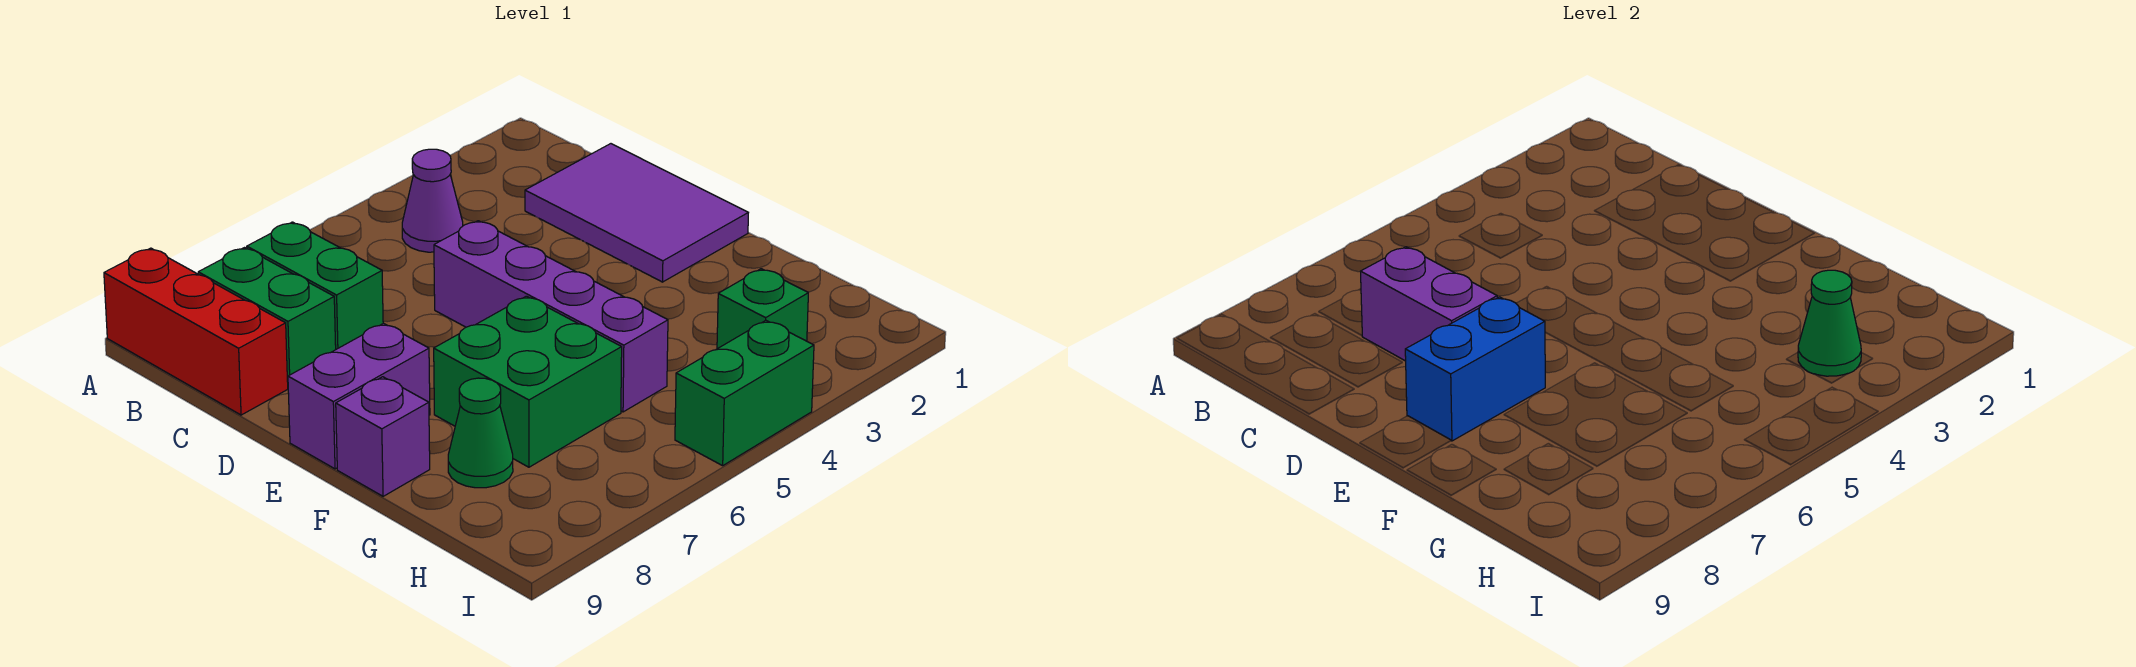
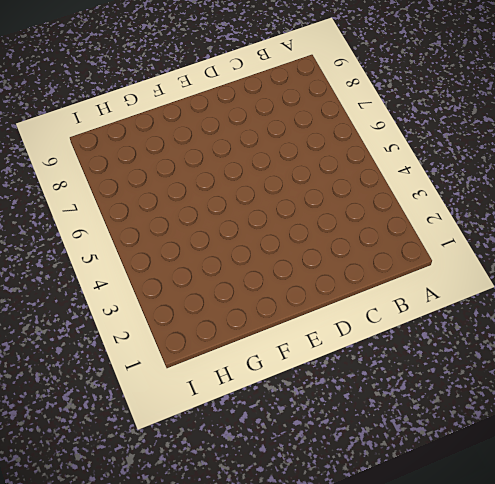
none -> red 1x3 brick [104,248,288,415]
none -> purple 1x1 cone [402,149,463,252]
none -> green 1x2 brick [247,222,383,349]

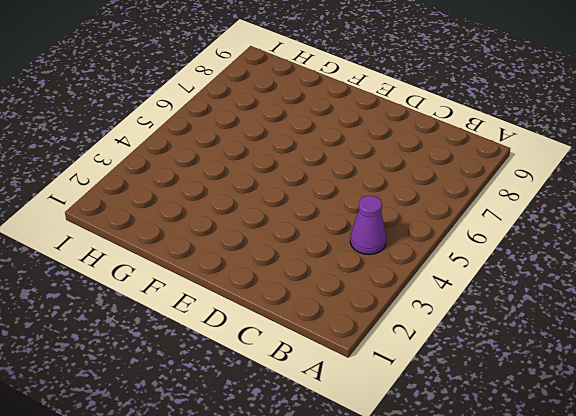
none -> red 1x3 brick [104,248,288,415]
none -> green 1x2 brick [247,222,383,349]
none -> green 1x2 brick [198,248,336,382]

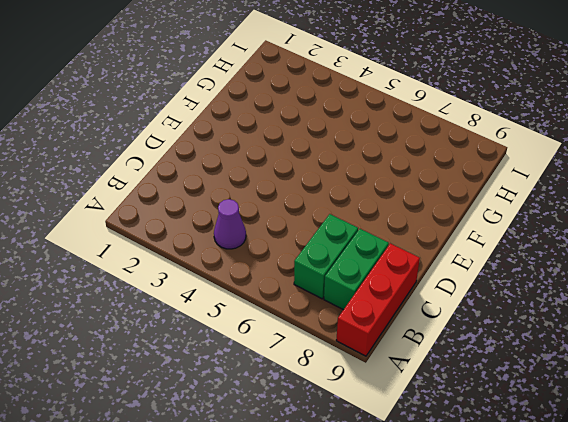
none -> purple 2x3 tile [525,144,748,282]
none -> purple 1x4 brick [434,221,668,412]
none -> purple 1x2 brick [288,323,430,469]

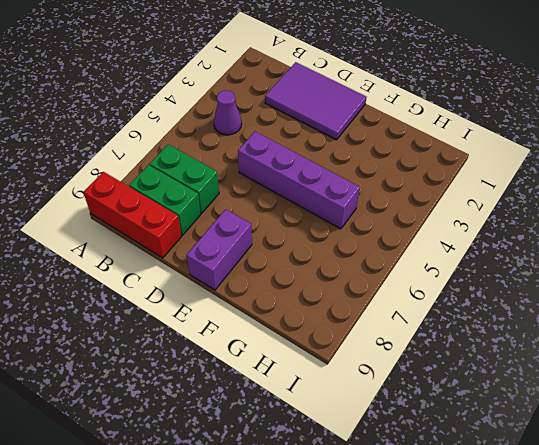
none -> green 2x2 brick [434,296,622,467]
none -> purple 1x1 brick [336,377,430,496]
none -> green 1x1 cone [448,378,513,488]

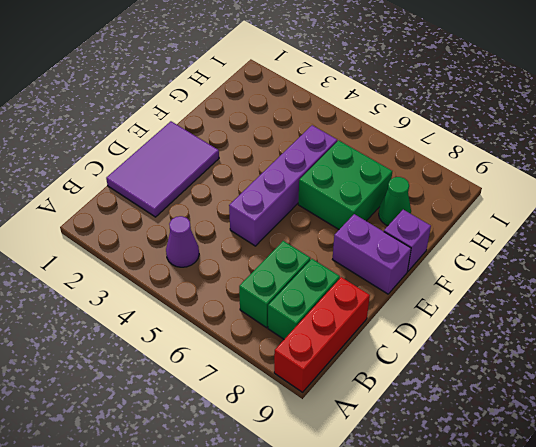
none -> green 1x1 brick [717,269,808,349]
none -> green 1x2 brick [675,321,814,466]
none -> purple 1x2 brick [1361,247,1497,361]

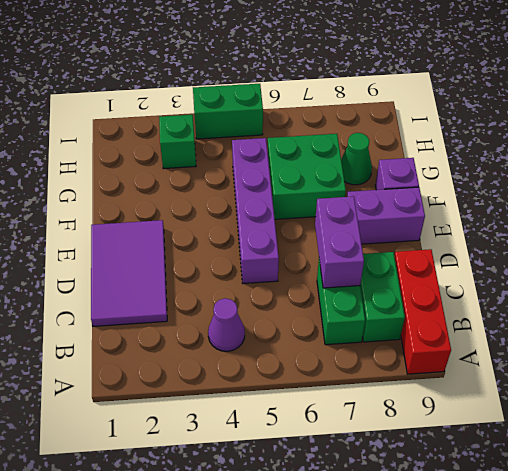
none -> blue 1x2 brick [1405,297,1545,441]
none -> green 1x1 cone [1798,270,1861,376]

